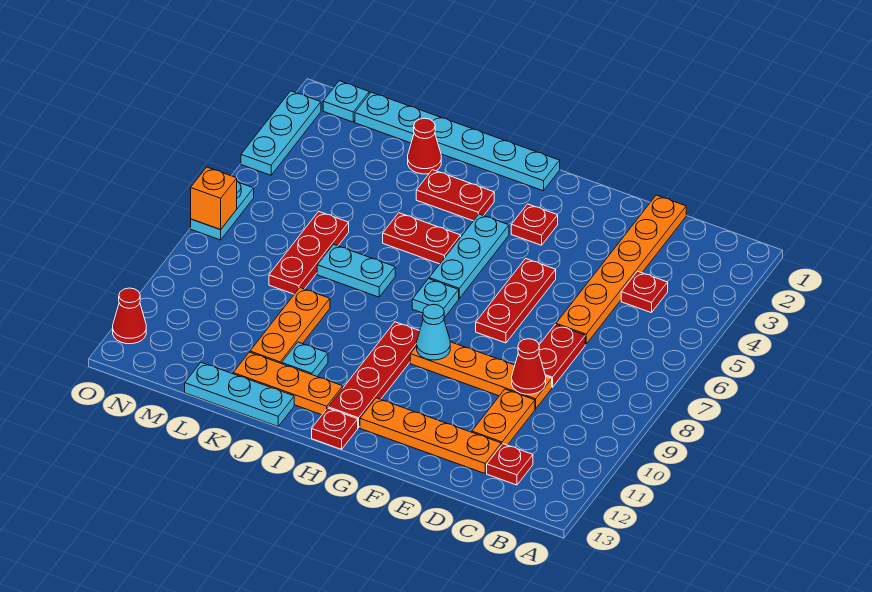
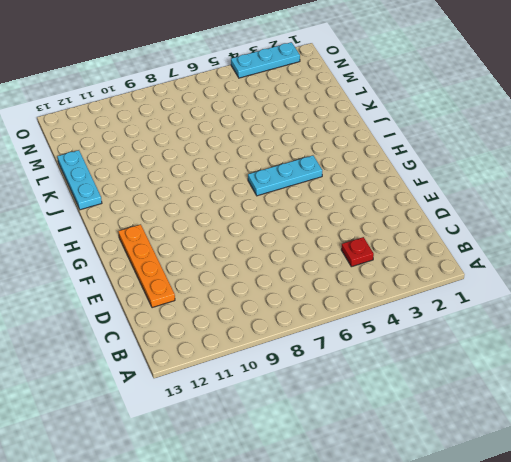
none -> red 1x1 plate [487,444,533,485]
none -> orange 1x6 plate [556,195,686,344]
none -> red 1x2 plate [539,324,585,387]
none -> orange 1x4 plate [410,342,552,409]

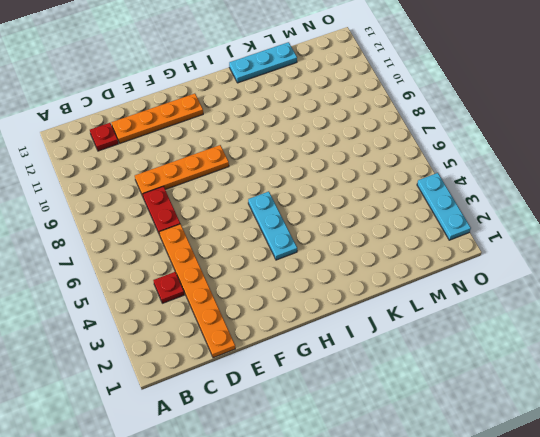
none -> orange 1x2 plate [472,389,535,445]
none -> red 1x3 plate [476,259,556,343]
none -> red 1x1 plate [511,204,558,245]
none -> cyan 1x6 plate [355,92,560,191]

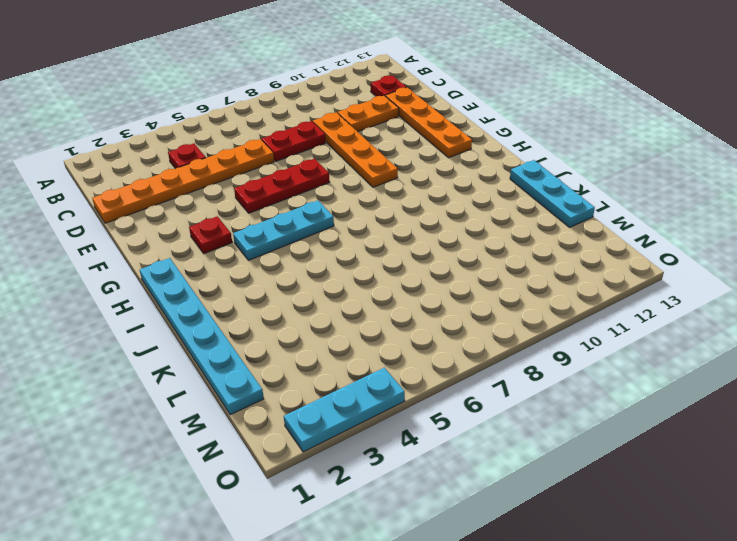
none -> cyan 1x1 plate [412,279,459,318]
none -> red 1x4 plate [328,322,420,428]
none -> red 1x1 plate [312,408,358,449]
none -> red 1x2 plate [416,170,494,221]

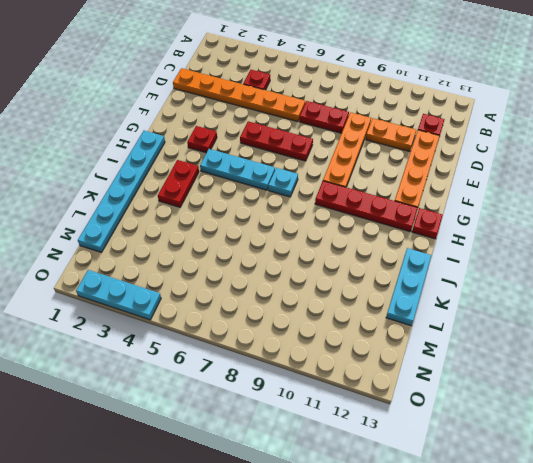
none -> red 1x2 plate [383,213,461,264]
none -> orange 1x3 plate [233,352,343,415]
none -> cyan 1x2 plate [317,244,395,297]
none -> cyan 1x1 plate [282,342,328,376]

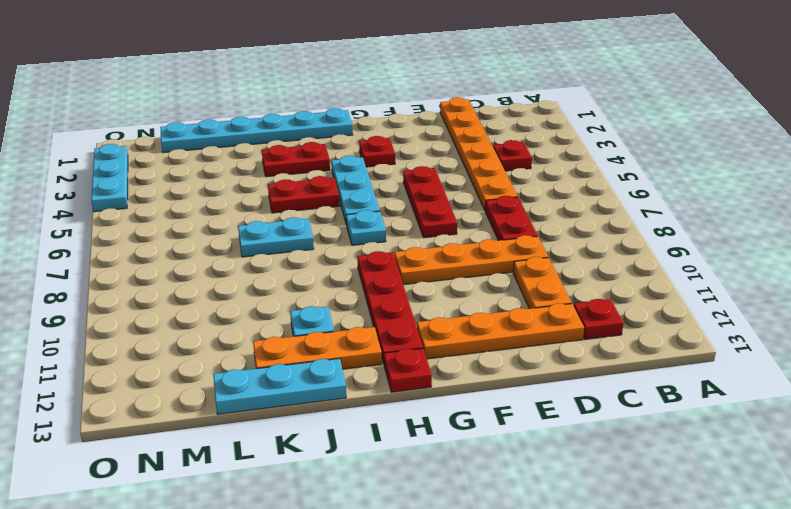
none -> red 1x1 cone [408,118,441,174]
none -> orange 1x3 plate [250,288,330,364]
none -> red 1x3 plate [269,211,349,294]
none -> cyan 1x1 plate [323,81,369,122]

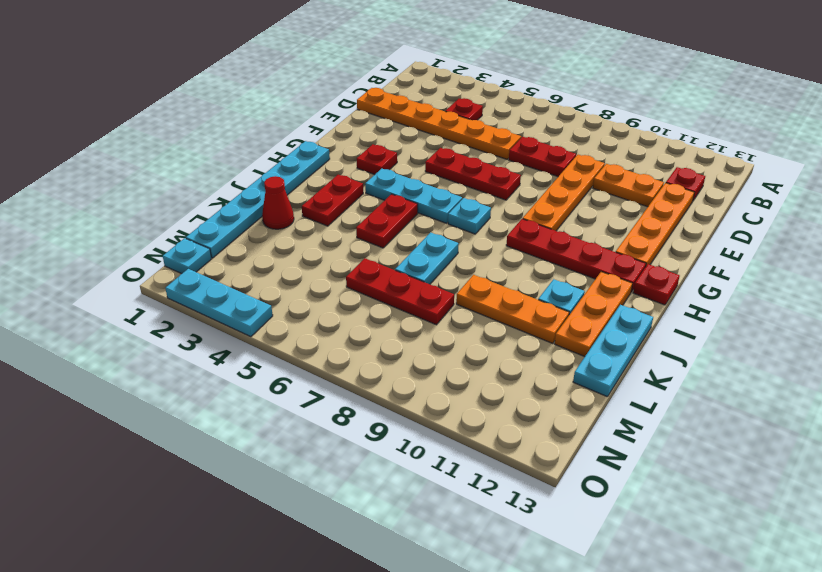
none -> cyan 1x2 plate [191,182,254,240]
none -> red 1x1 cone [113,288,146,344]
none -> red 1x1 cone [512,339,546,394]
none -> cyan 1x1 cone [417,304,450,360]

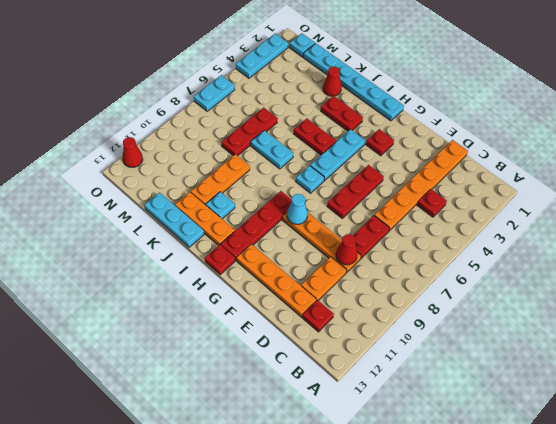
none -> orange 1x1 brick [191,167,237,230]

